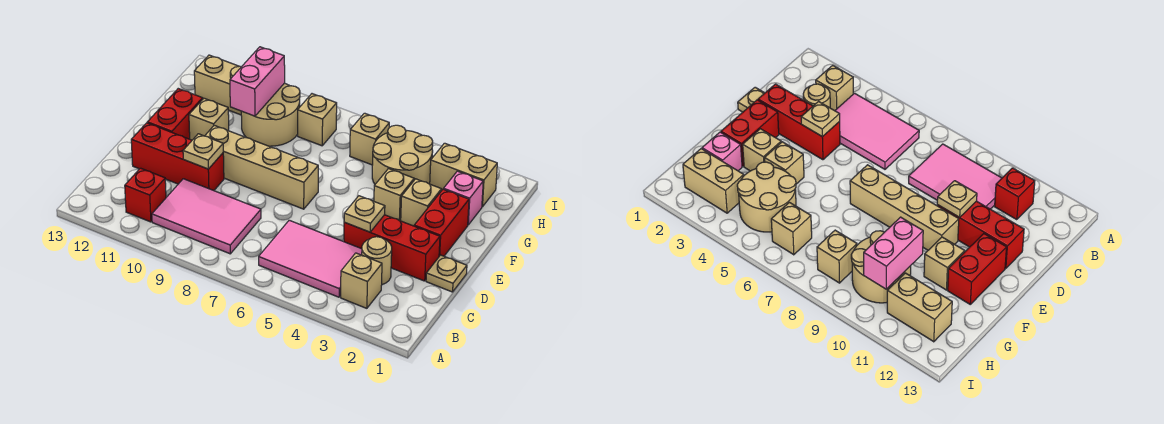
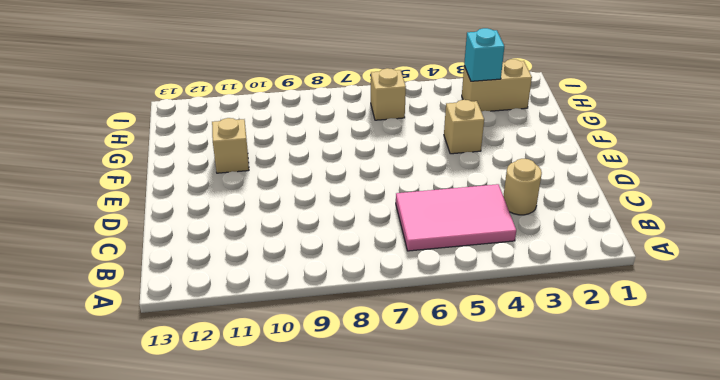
cyan 1x1 brick [464,28,504,81] -> none
none -> tan 1x1 brick [341,253,382,308]
none -> pink 2x3 tile [152,179,261,254]
none -> red 1x1 brick [125,168,166,222]

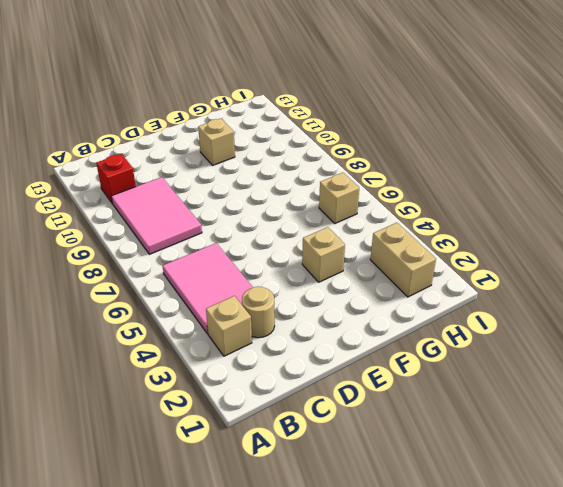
none -> tan 1x1 plate [426,255,467,292]
none -> red 1x3 brick [344,215,440,281]
none -> red 1x3 brick [131,123,224,191]

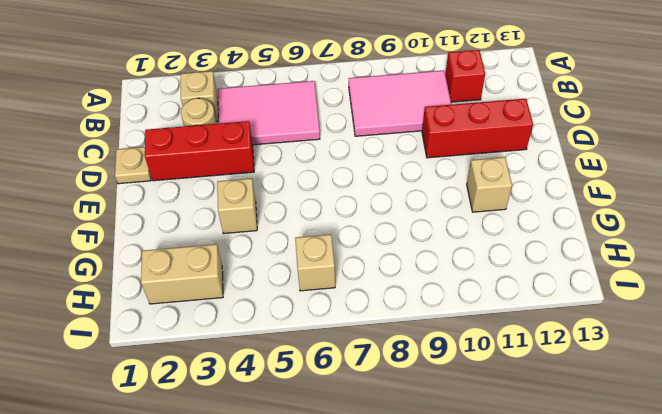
none -> red 1x2 brick [414,189,469,256]
none -> tan 1x4 brick [205,125,318,209]
none -> red 1x2 brick [147,89,203,139]

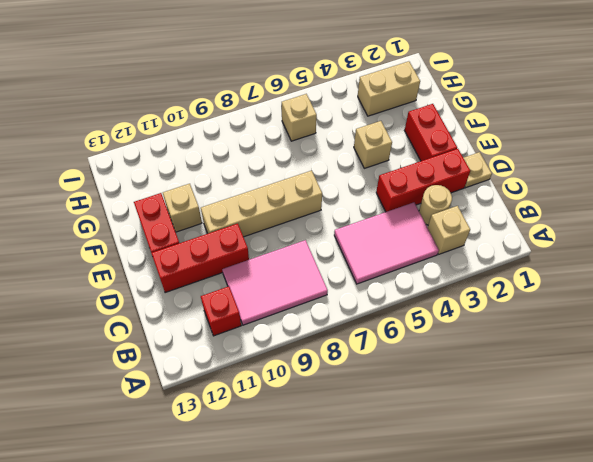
none -> tan 1x1 brick [401,179,442,226]
none -> pink 1x1 brick [444,171,483,225]
none -> tan 2x2 round brick [372,125,433,184]

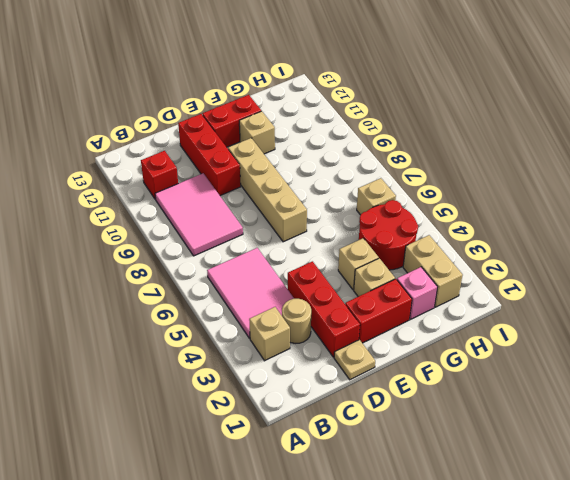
red 2x2 round brick [359,200,418,270] -> tan 2x2 round brick [372,125,433,184]
none -> tan 2x2 round brick [241,83,300,146]
none -> tan 1x1 brick [298,94,337,146]
none -> tan 1x2 brick [194,55,241,115]

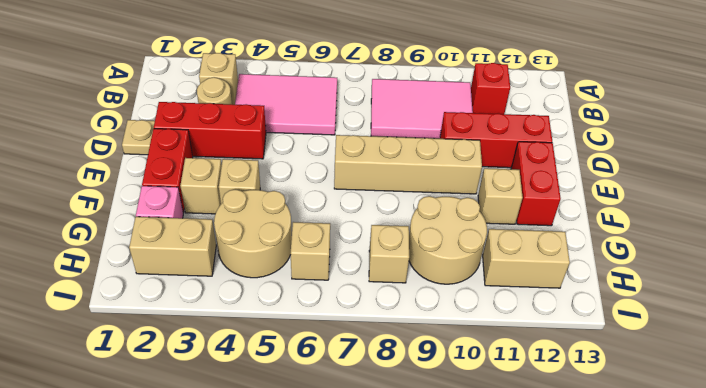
none -> tan 1x1 plate [344,196,385,232]
none -> tan 1x1 plate [183,134,223,169]
none -> pink 1x2 brick [230,47,285,116]

